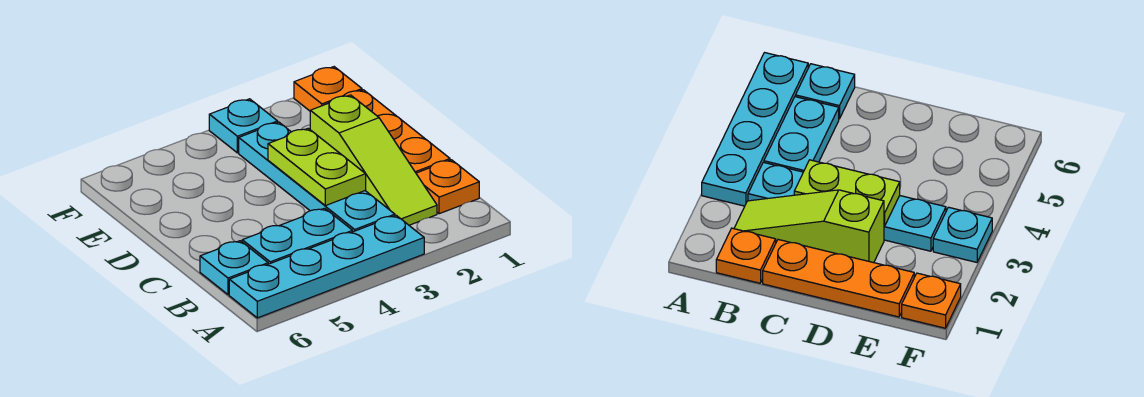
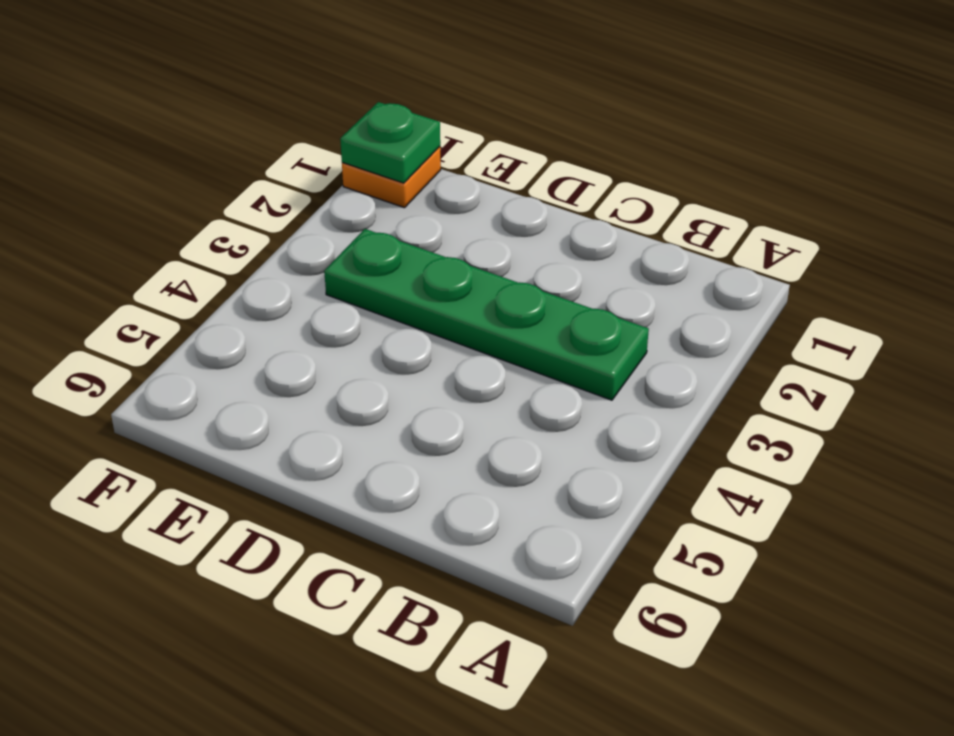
green 1x4 plate [324,229,649,400] -> cyan 1x4 plate [239,122,395,232]
green 1x1 plate [340,102,440,183] -> none
none -> cyan 1x4 plate [229,215,424,318]
none -> orange 1x1 plate [416,160,479,214]

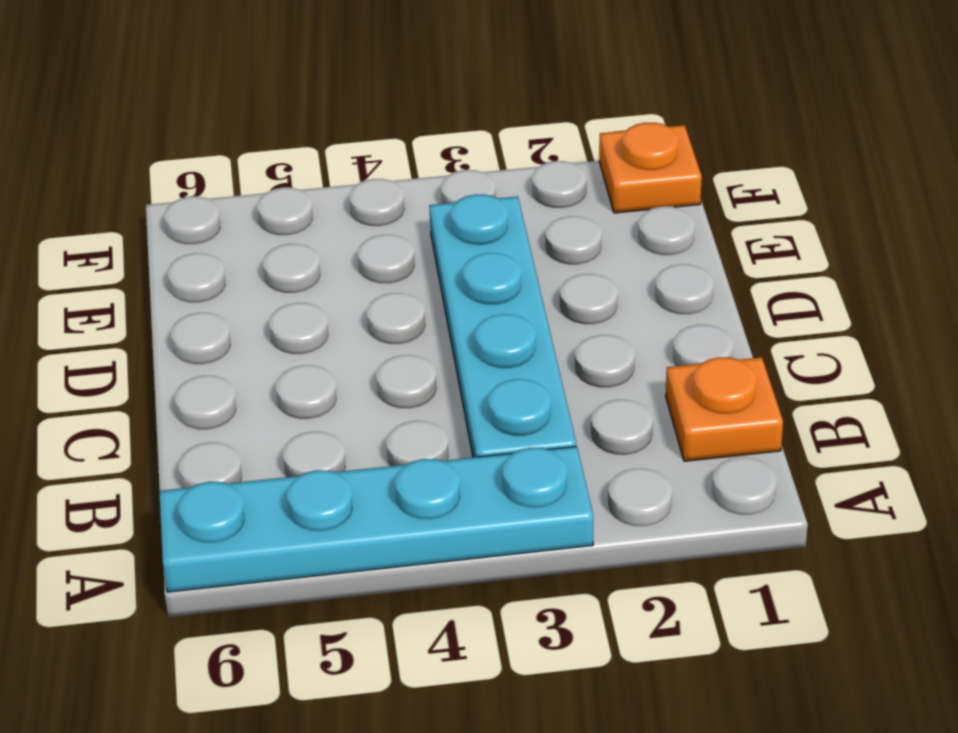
none -> lime 1x3 slope [310,95,437,225]
none -> cyan 1x2 plate [242,208,353,264]

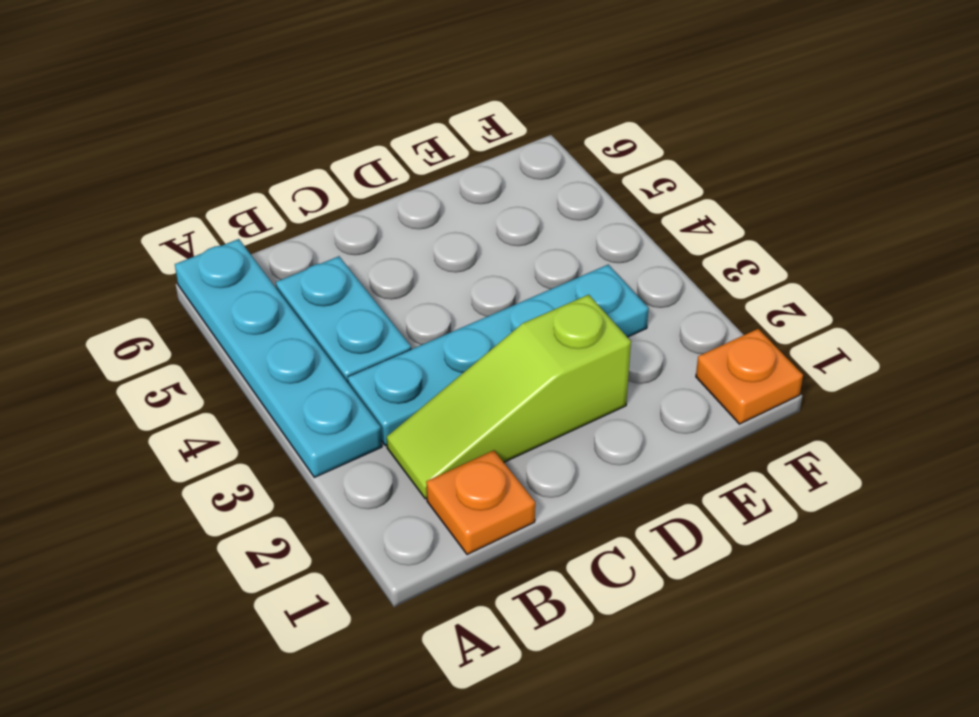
none -> cyan 1x1 plate [200,241,268,295]
none -> orange 1x3 plate [344,90,450,173]

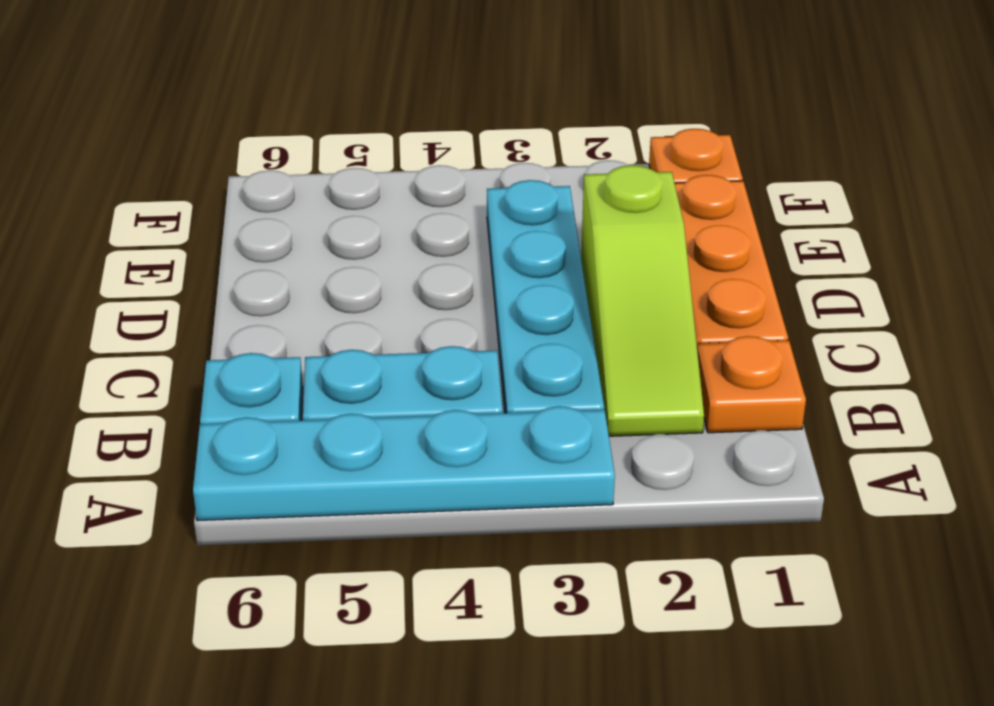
none -> cyan 1x1 plate [209,99,278,153]
none -> lime 1x2 plate [268,128,366,206]

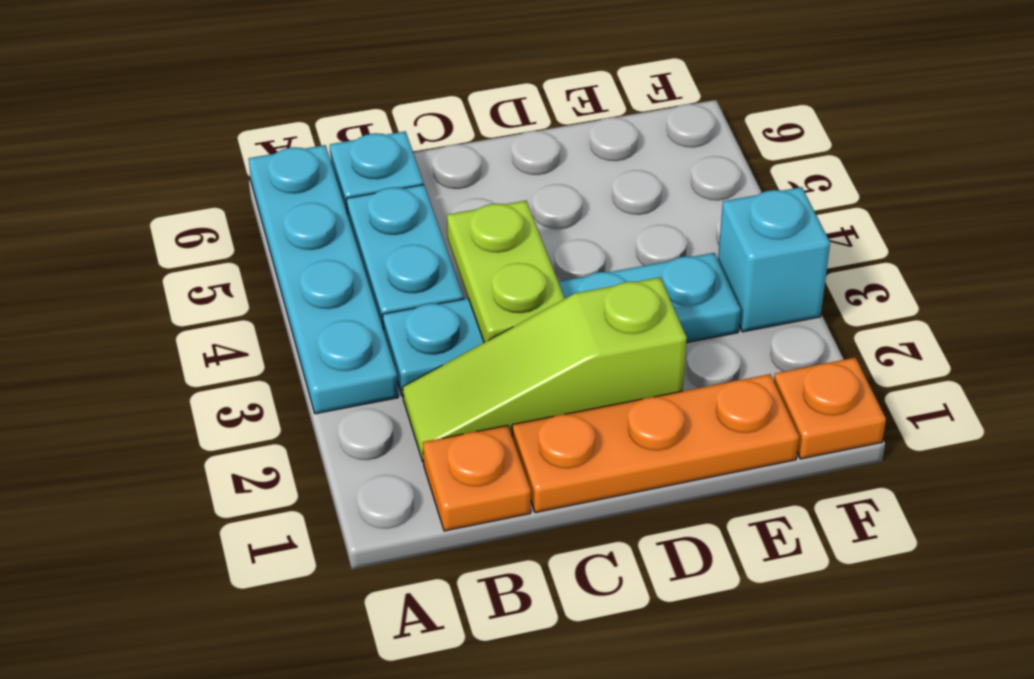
lime 1x2 plate [447,201,565,342] -> lime 1x2 plate turned to [268,128,366,206]
cyan 1x1 brick [718,187,830,332] -> cyan 1x1 plate [209,99,278,153]

